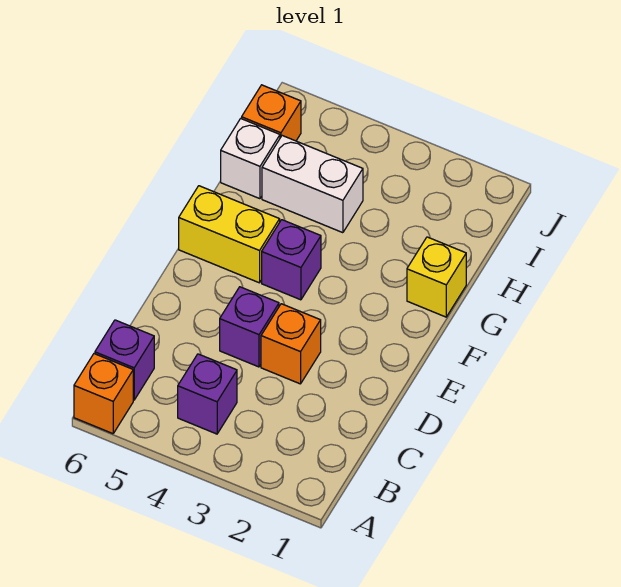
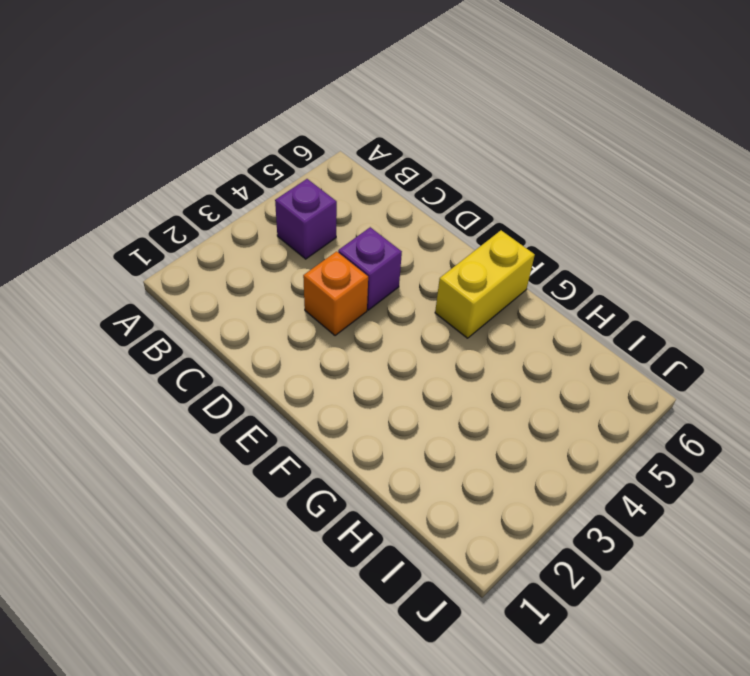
none -> orange 1x1 brick [74,354,133,434]
none -> purple 1x1 brick [95,320,154,400]

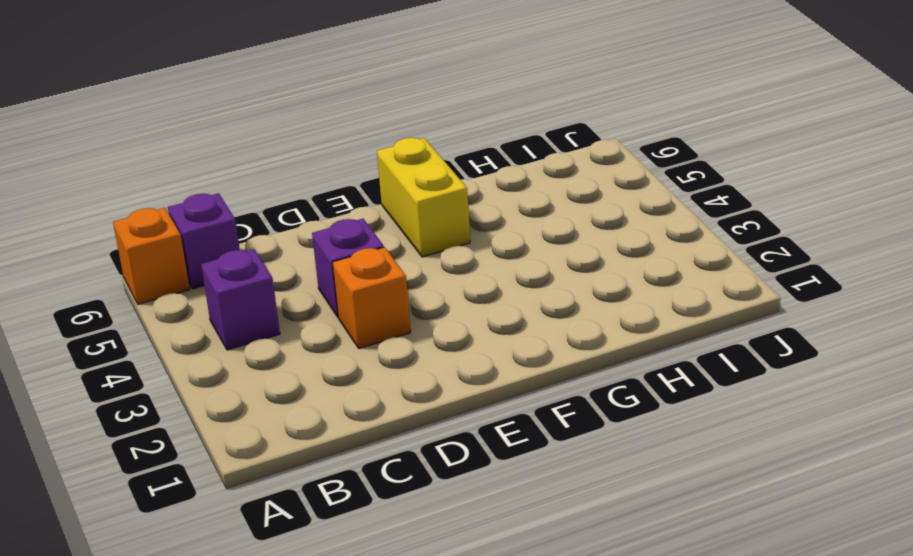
none -> purple 1x1 brick [262,220,321,300]
none -> yellow 1x1 brick [407,237,466,317]

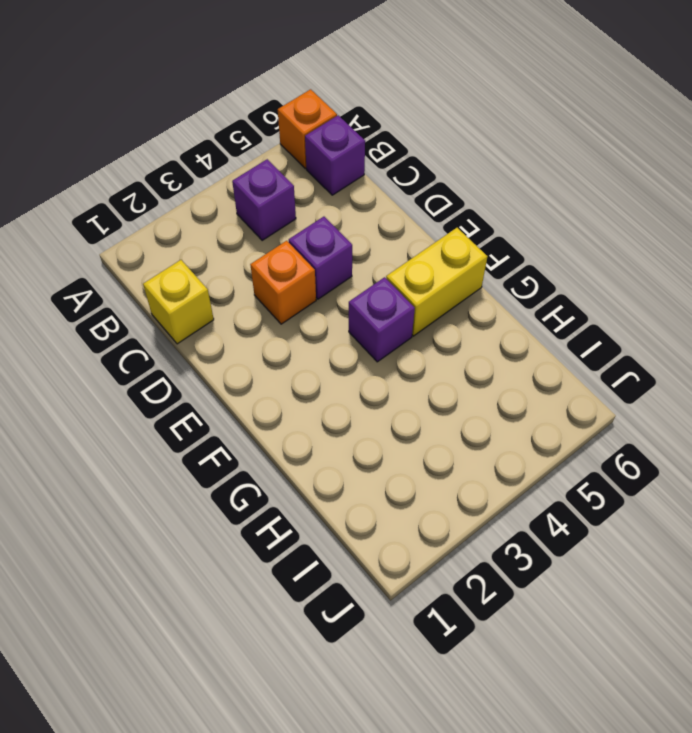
yellow 1x1 brick [143,260,214,344] -> yellow 1x1 brick moved to [407,237,466,317]
none -> white 1x2 brick [262,136,363,233]
none -> white 1x1 brick [221,119,280,199]

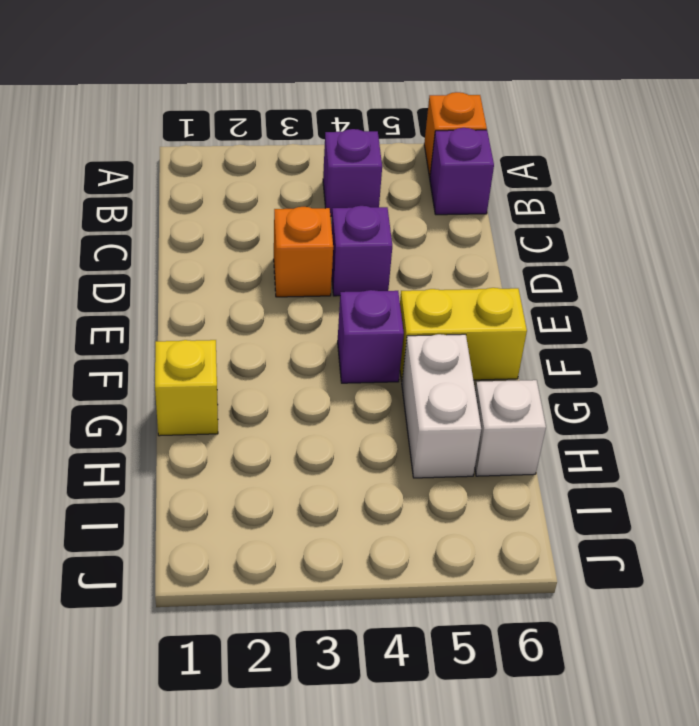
white 1x2 brick [402,334,481,478] -> white 1x2 brick turned to [262,136,363,233]
none -> orange 1x1 brick [242,85,301,141]

